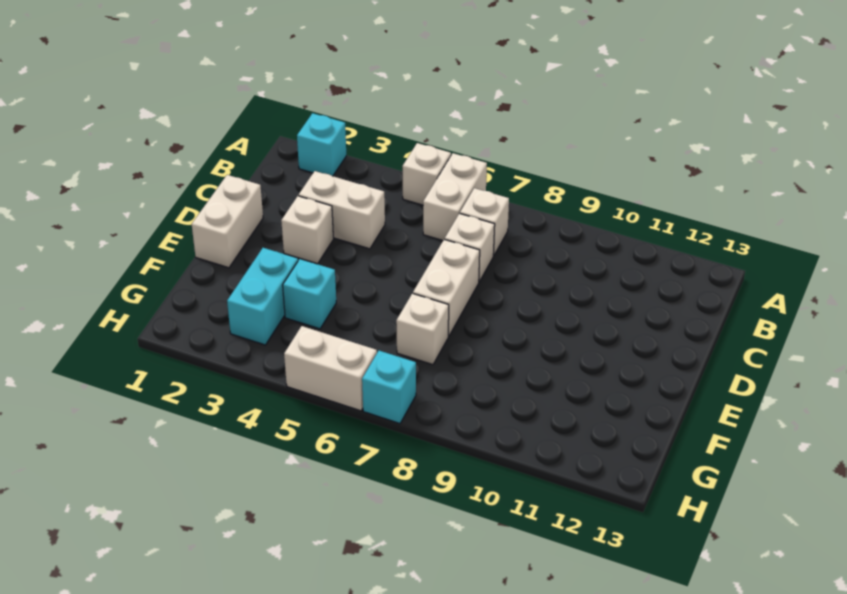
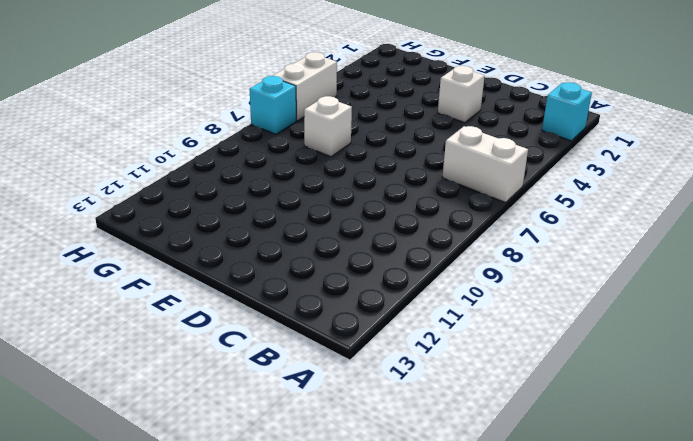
none -> white 1x1 brick [402,143,451,205]
none -> white 1x1 brick [460,188,509,256]
none -> white 1x2 brick [299,171,385,249]

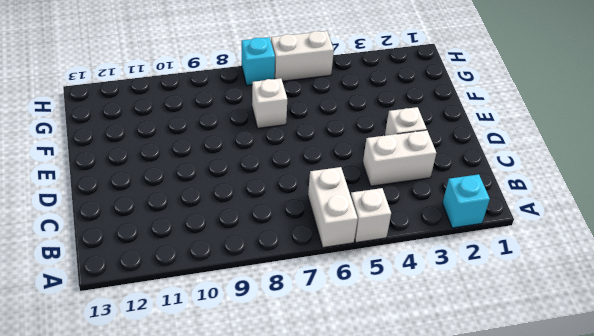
none -> white 1x1 brick [460,188,509,256]
none -> white 1x1 brick [445,213,495,282]
none -> white 1x2 brick [192,175,263,268]

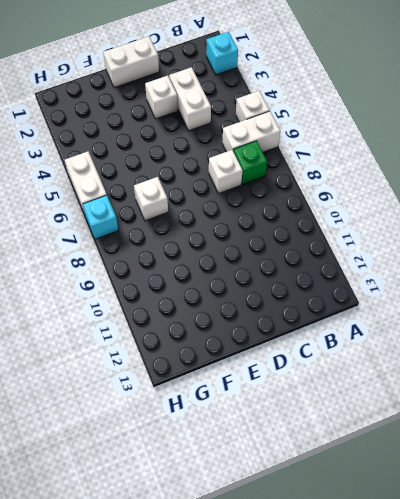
green 1x1 brick [233,141,267,185] -> white 1x1 brick [460,188,509,256]
none -> white 1x2 brick [413,239,480,336]
none -> cyan 1x2 brick [227,248,298,345]
none -> cyan 1x1 brick [283,259,336,329]

